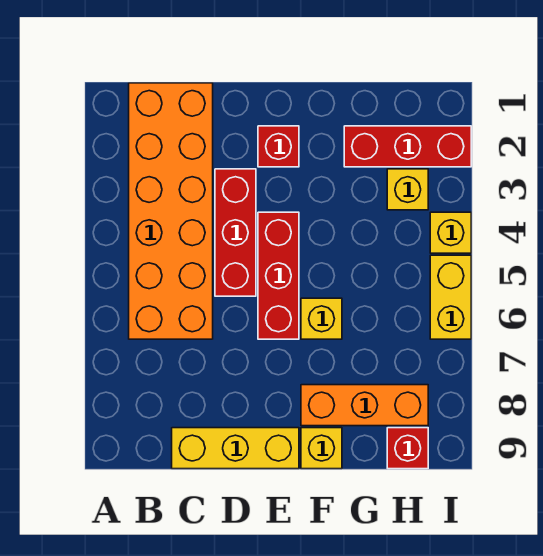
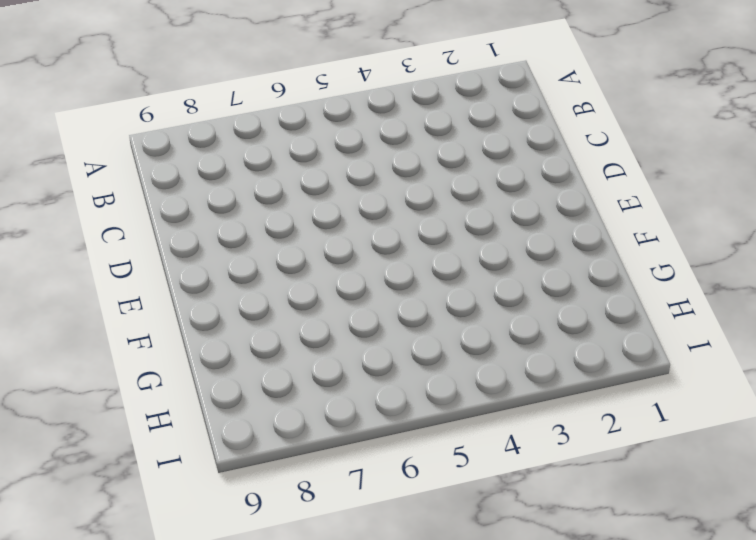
none -> orange 2x6 brick [129,83,213,339]
none -> yellow 1x3 brick [172,428,299,469]
none -> red 1x3 brick [215,169,256,296]

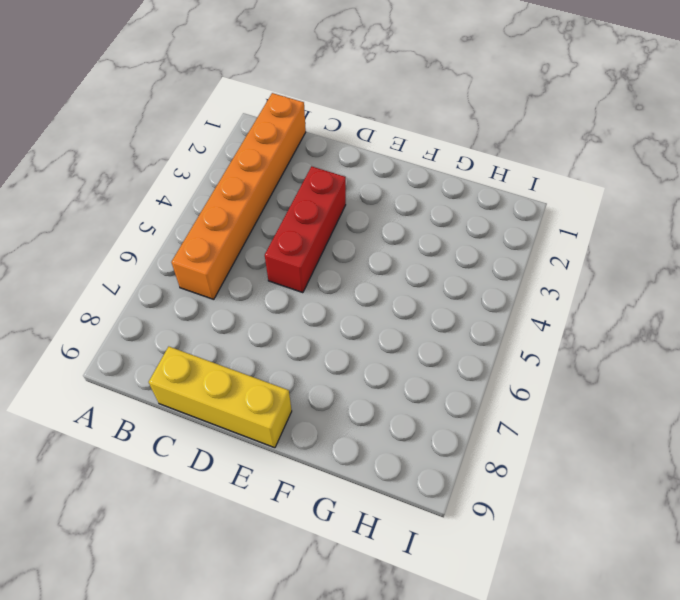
orange 1x6 brick [171,93,306,299] -> orange 2x6 brick [129,83,213,339]
none -> red 1x1 brick [258,126,299,167]
none -> red 1x3 brick [258,212,299,339]
none -> yellow 1x1 brick [301,298,342,339]

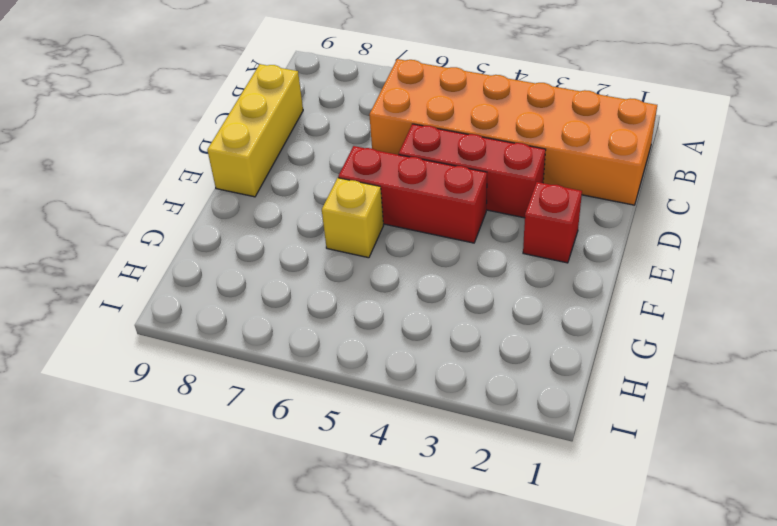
none -> orange 1x3 brick [301,385,428,426]
none -> yellow 1x1 brick [301,428,342,469]
none -> red 1x3 brick [344,126,471,167]

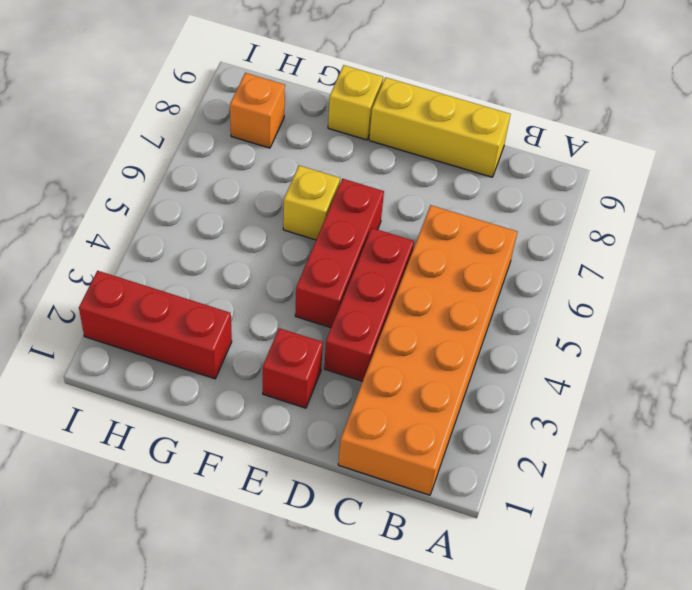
orange 1x1 brick [230,73,285,148] -> orange 1x3 brick [301,385,428,426]
none -> yellow 1x1 brick [387,169,428,210]
none -> red 1x1 brick [387,428,428,469]
none -> yellow 1x1 brick [430,212,471,253]

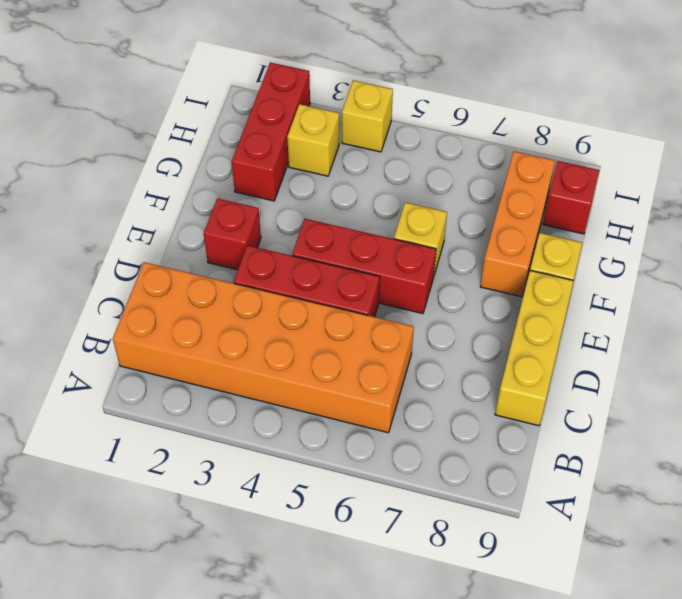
none -> yellow 1x2 brick [430,255,471,339]

